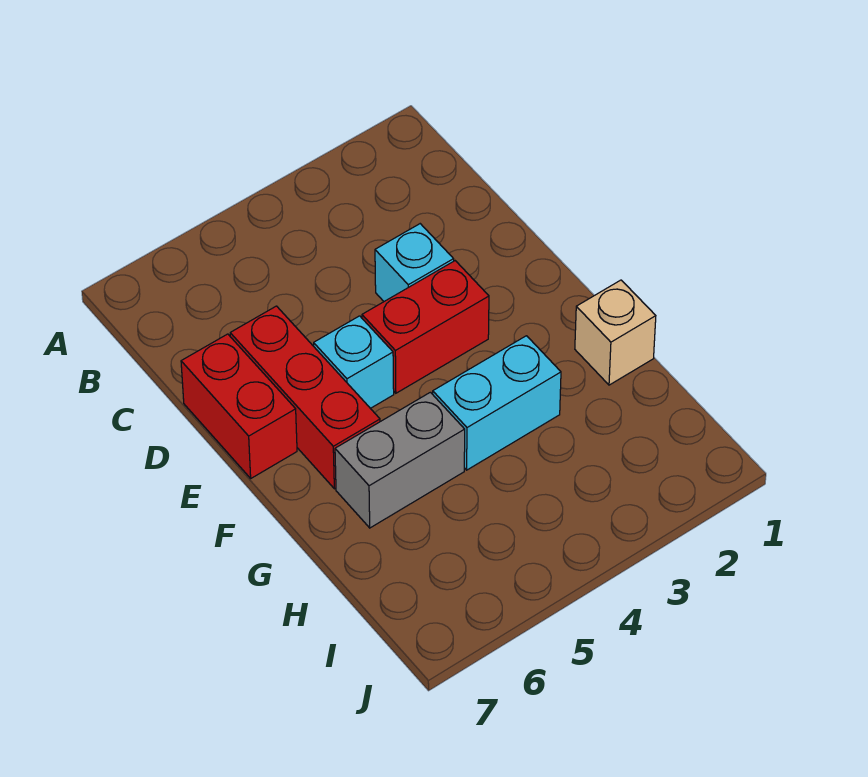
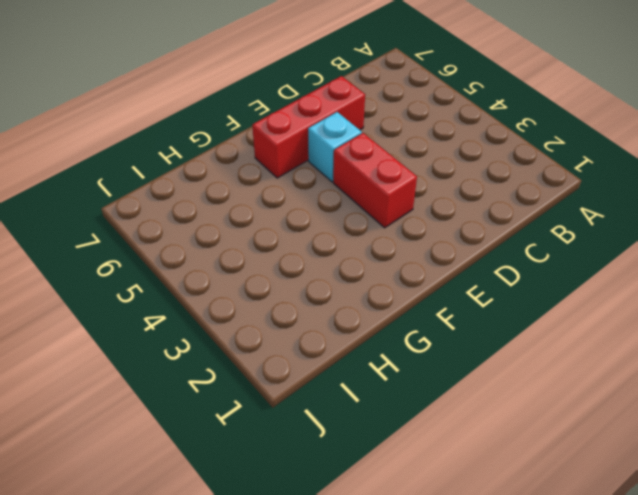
none -> cyan 1x1 brick [375,224,454,301]
none -> red 1x2 brick [181,334,297,478]

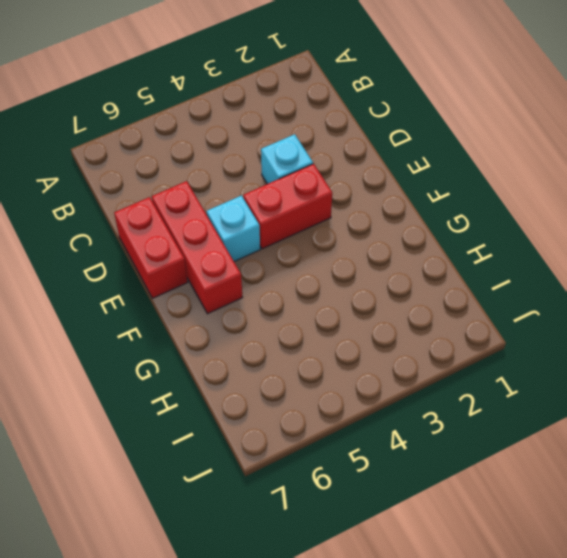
none -> tan 1x1 brick [575,280,656,385]
none -> cyan 1x2 brick [433,336,561,470]

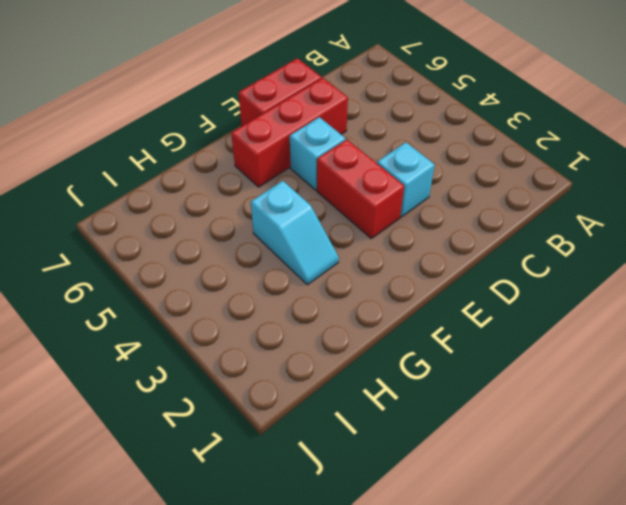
cyan 1x2 slope [251,181,339,285] -> cyan 1x2 brick [433,336,561,470]
none -> tan 1x1 brick [575,280,656,385]
none -> grey 1x2 brick [335,392,465,528]

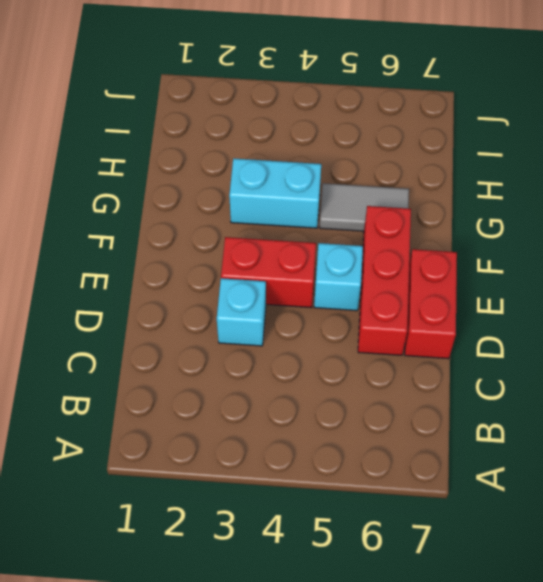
grey 1x2 tile [319,183,409,231] -> grey 1x2 brick [335,392,465,528]
none -> tan 1x1 brick [575,280,656,385]

